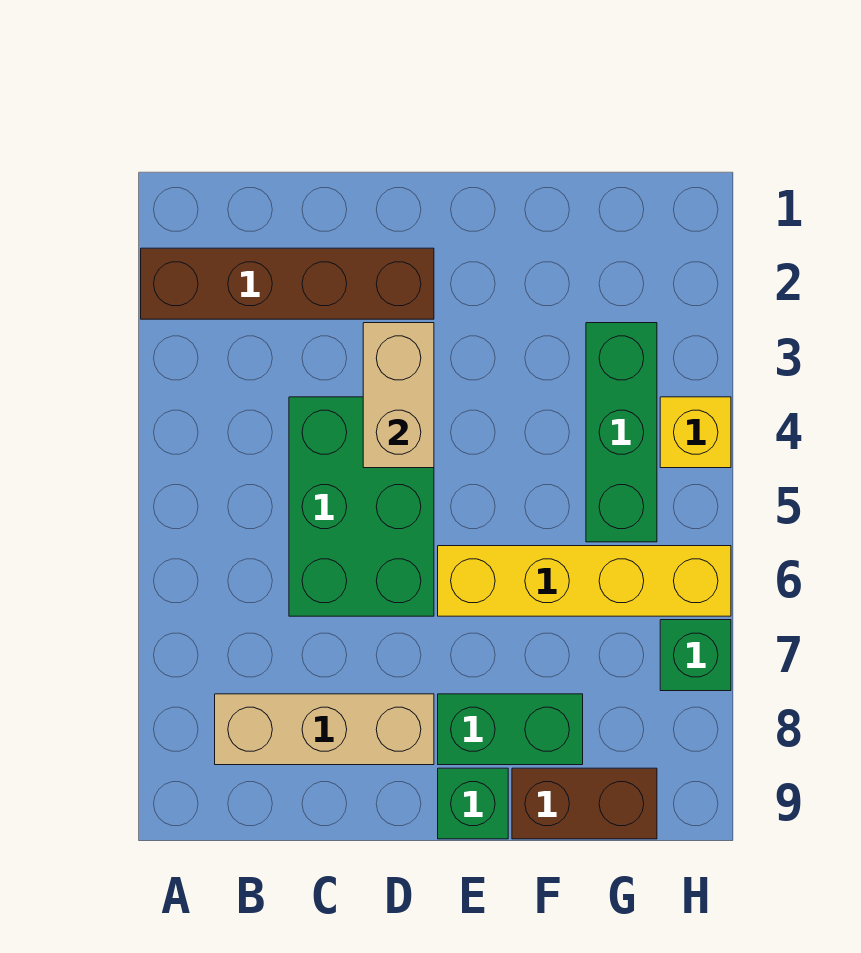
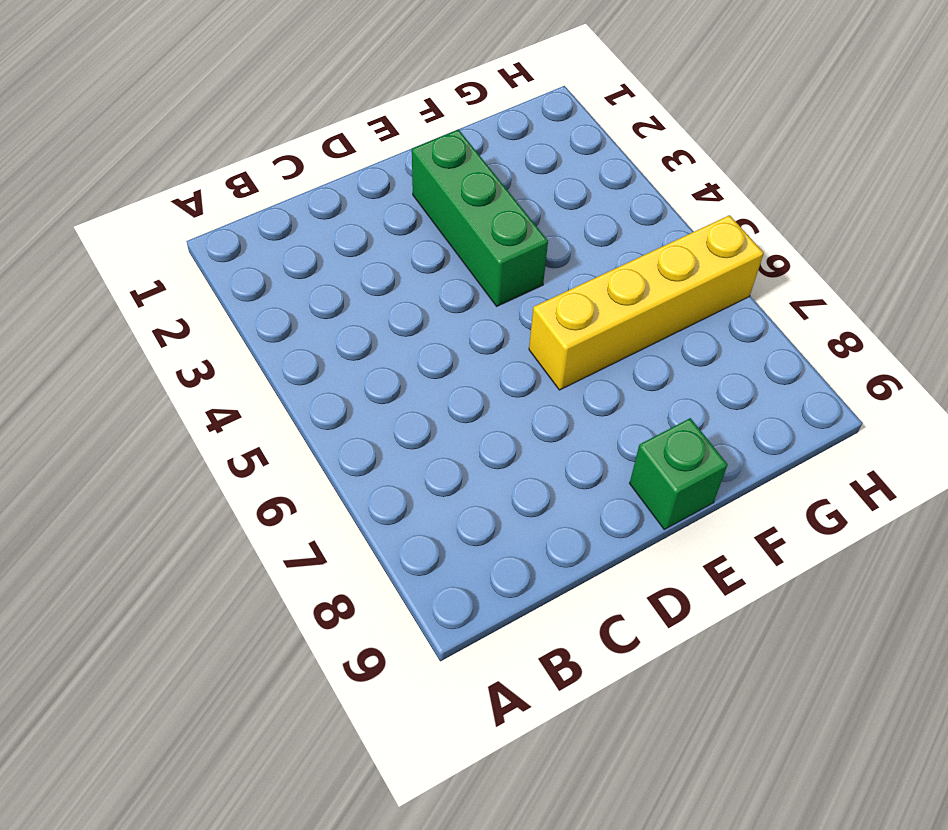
green 1x3 brick [412,129,548,306] -> green 1x3 brick moved to [586,323,657,542]
none -> brown 1x4 brick [141,248,434,319]
none -> tan 1x3 brick [215,694,434,765]

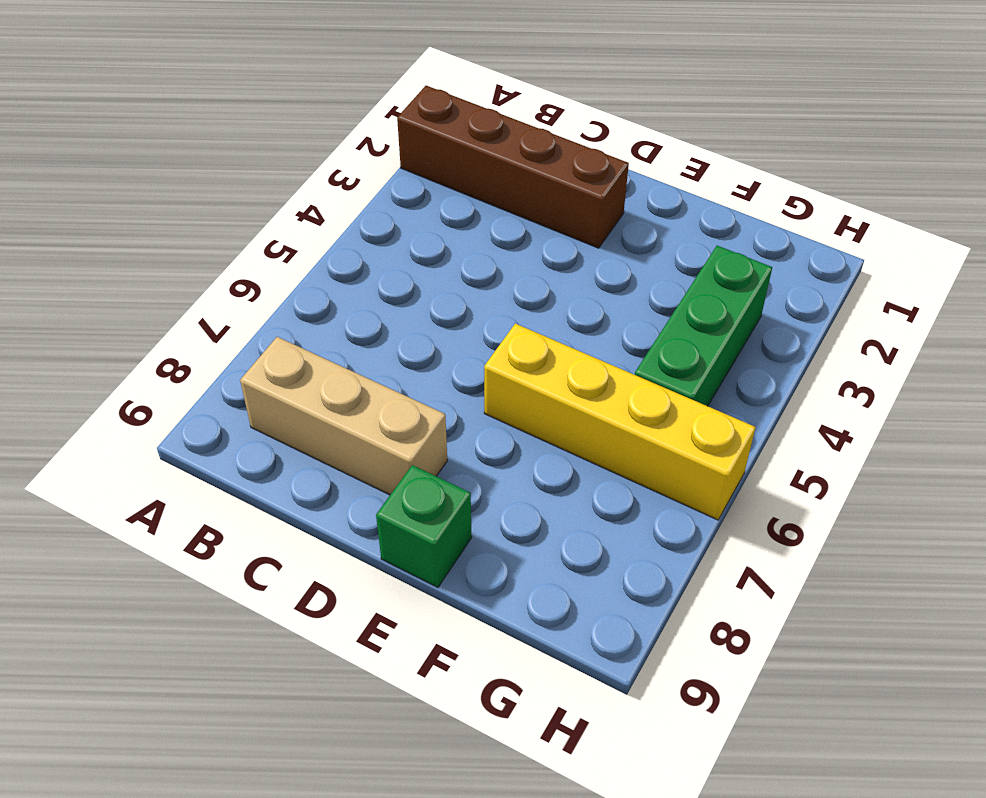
none -> green 2x3 brick [289,397,434,616]
none -> green 1x2 brick [438,694,583,765]

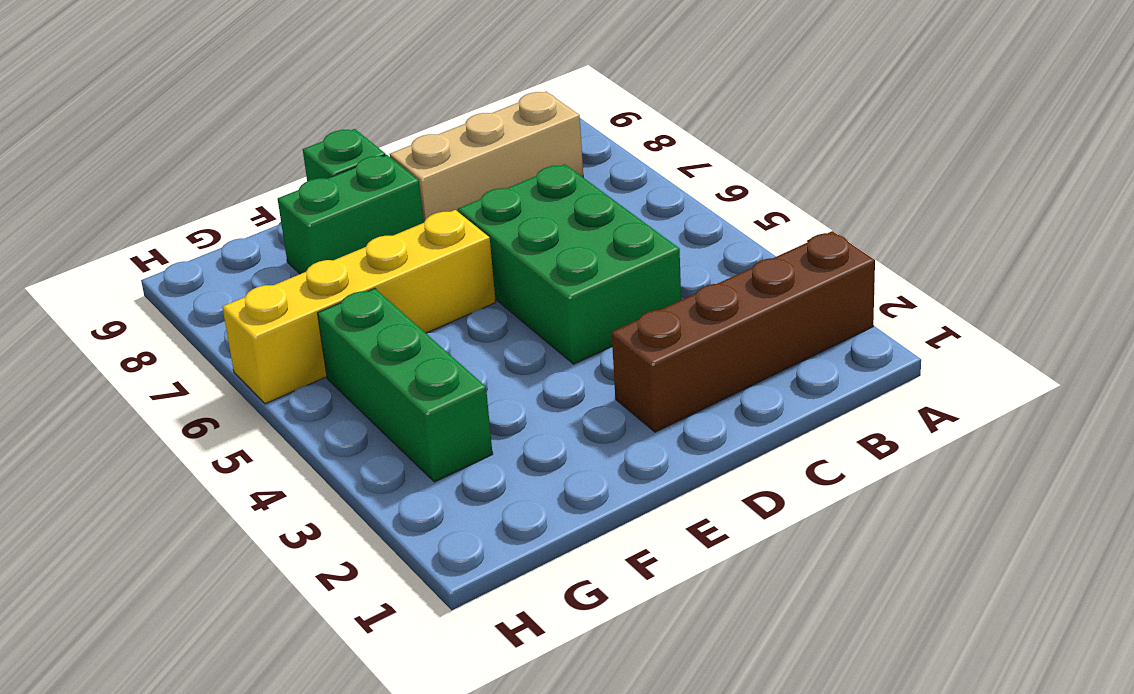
none -> brown 1x2 brick [512,768,657,839]
none -> yellow 1x1 brick [660,397,731,468]

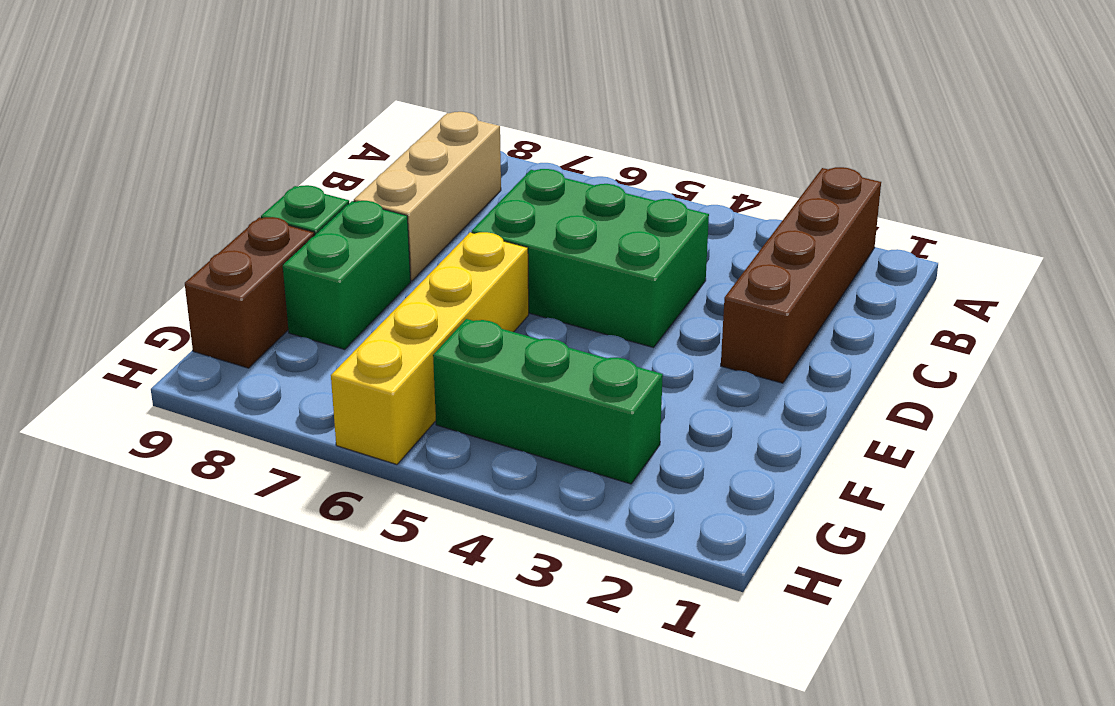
none -> yellow 1x1 brick [660,397,731,468]
none -> green 1x1 brick [660,620,731,691]

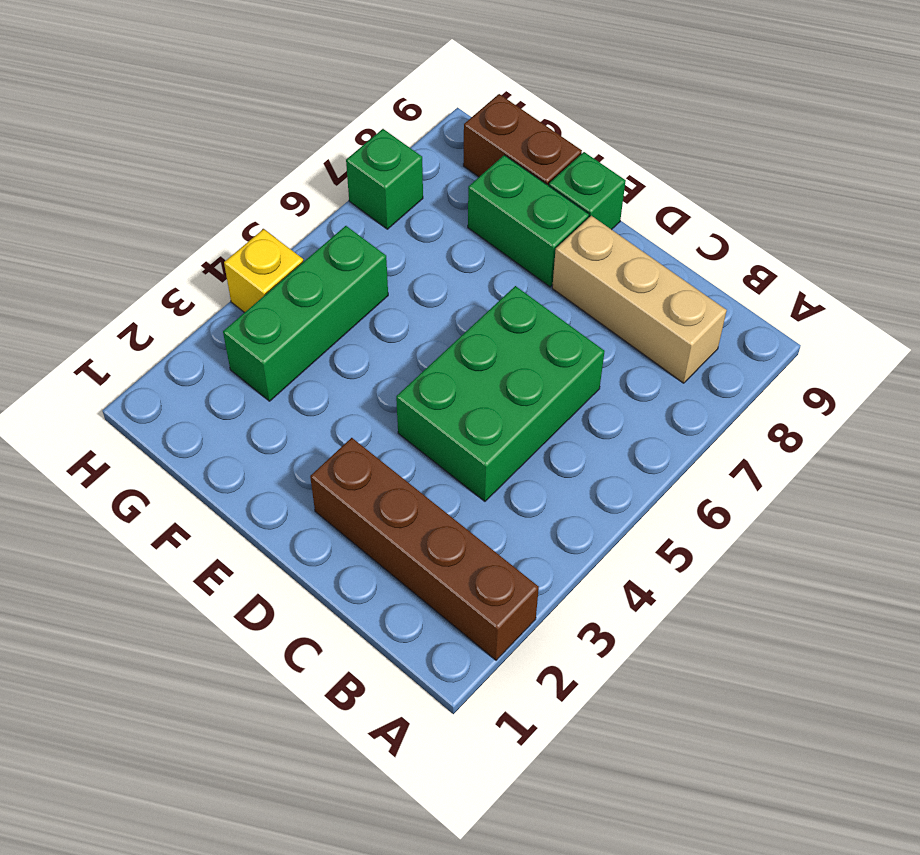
none -> yellow 1x4 brick [438,546,731,616]
none -> tan 1x2 brick [363,323,434,468]

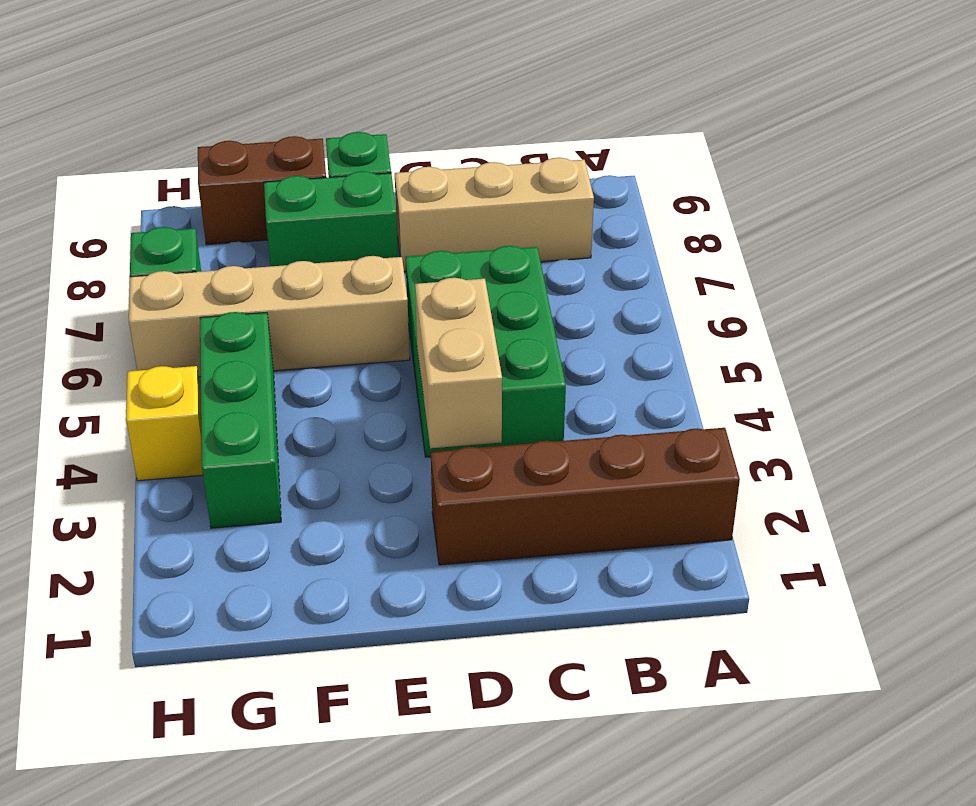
tan 1x4 brick [129,256,410,377] -> yellow 1x4 brick [438,546,731,616]

